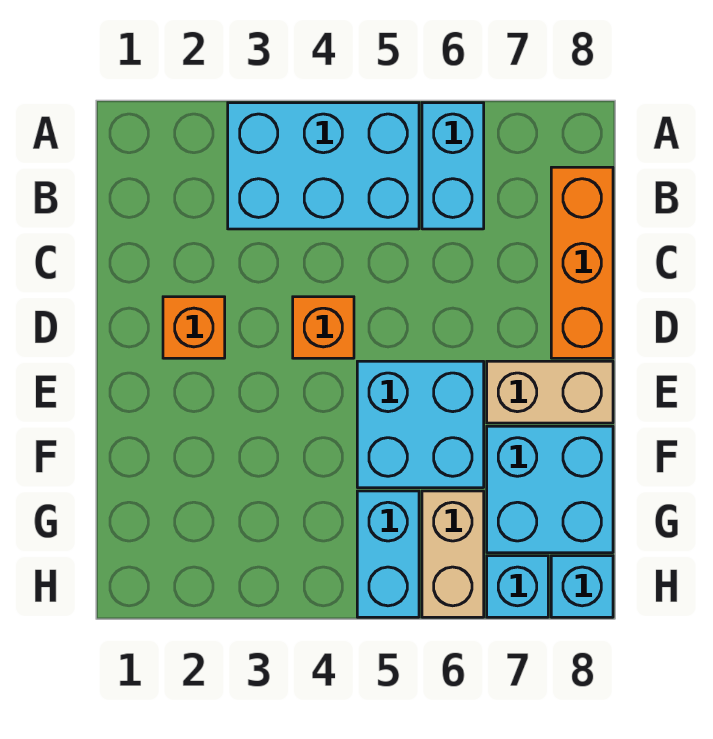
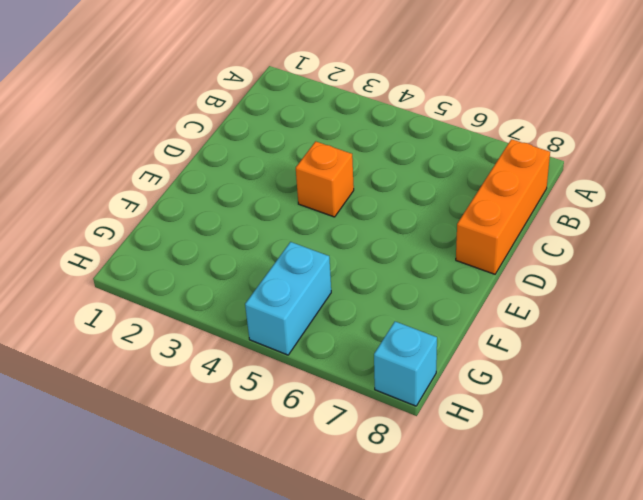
none -> cyan 2x3 brick [228,103,419,229]
none -> cyan 1x2 brick [422,103,484,229]
none -> orange 1x1 brick [163,297,225,358]

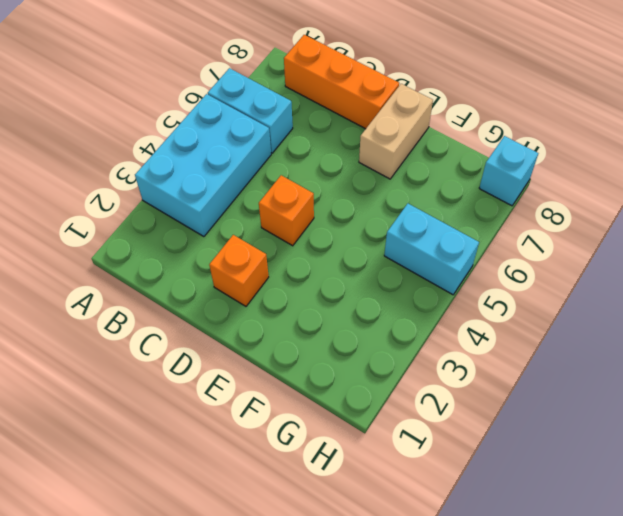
none -> cyan 2x2 brick [357,361,484,488]
none -> cyan 2x2 brick [487,426,613,553]
none -> tan 1x2 brick [422,491,484,617]

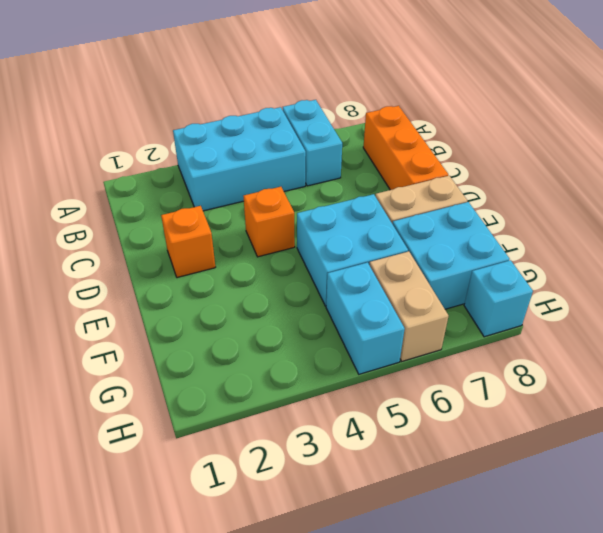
none -> cyan 1x1 brick [487,556,548,617]

